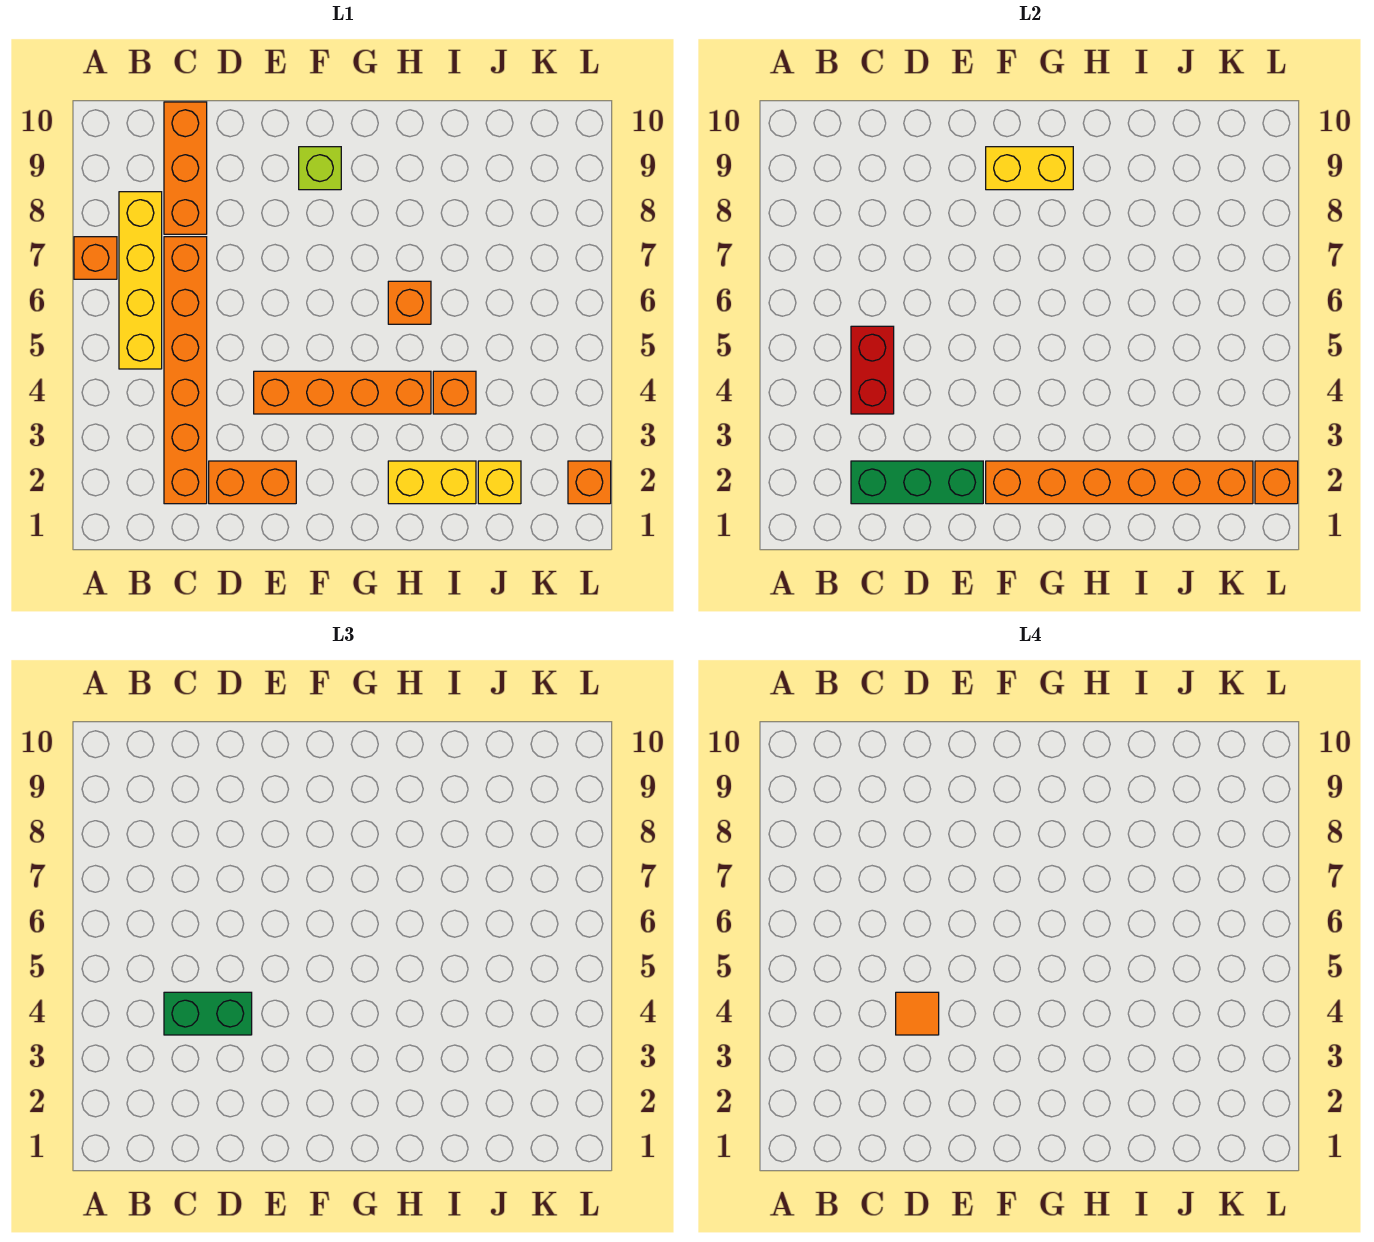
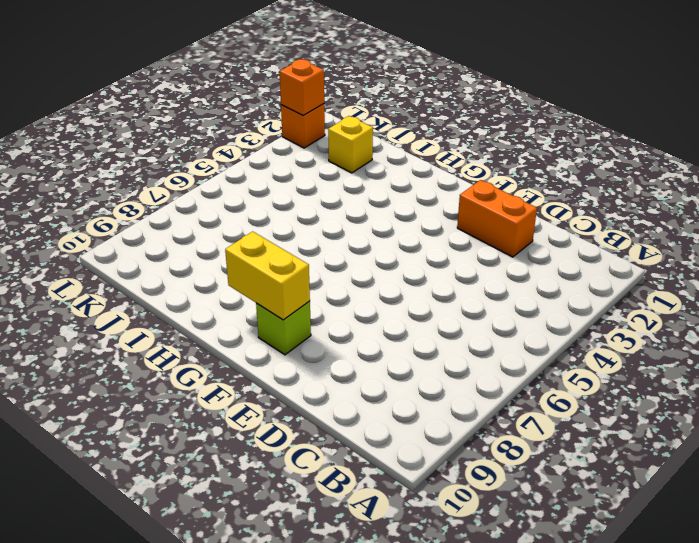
none -> orange 1x1 brick [74,237,117,279]
none -> yellow 1x4 brick [119,192,162,369]
none -> orange 1x6 brick [164,237,207,504]

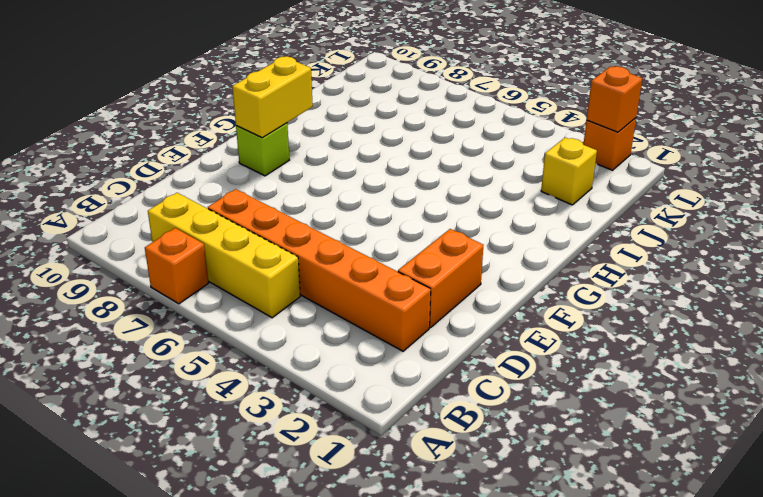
none -> orange 1x3 brick [164,102,207,234]
none -> orange 1x4 brick [254,371,431,414]
none -> yellow 1x2 brick [388,461,476,504]

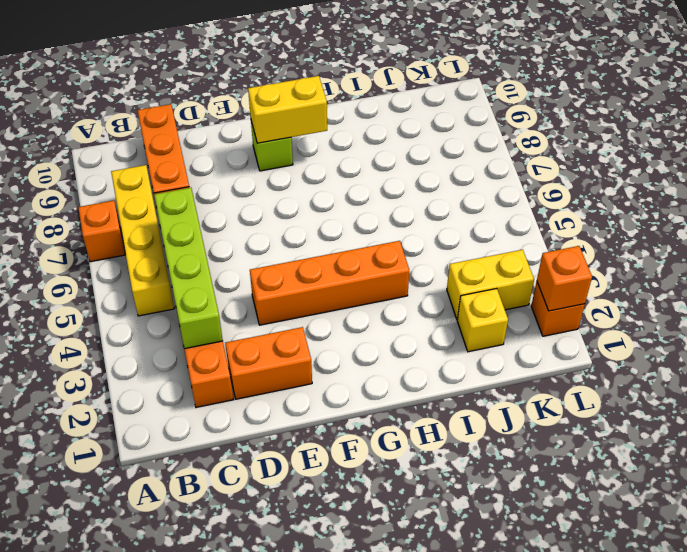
lime 1x4 brick [154,188,223,349] -> red 1x2 brick [851,326,894,414]
yellow 1x2 brick [447,250,534,319] -> yellow 1x2 brick moved to [388,461,476,504]
none -> orange 1x1 brick [388,281,431,324]
none -> orange 1x1 brick [433,371,476,414]
none -> green 1x3 brick [851,461,983,504]

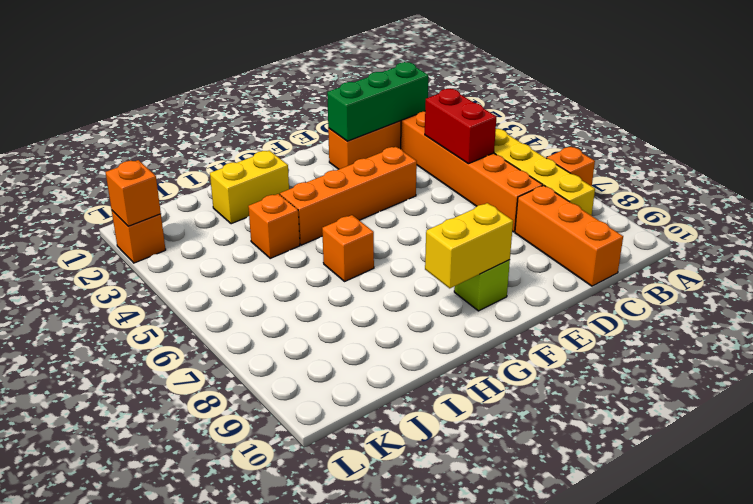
none -> yellow 1x1 brick [478,461,521,504]
none -> orange 1x6 brick [986,461,1253,504]
none -> green 1x2 brick [164,992,252,1035]

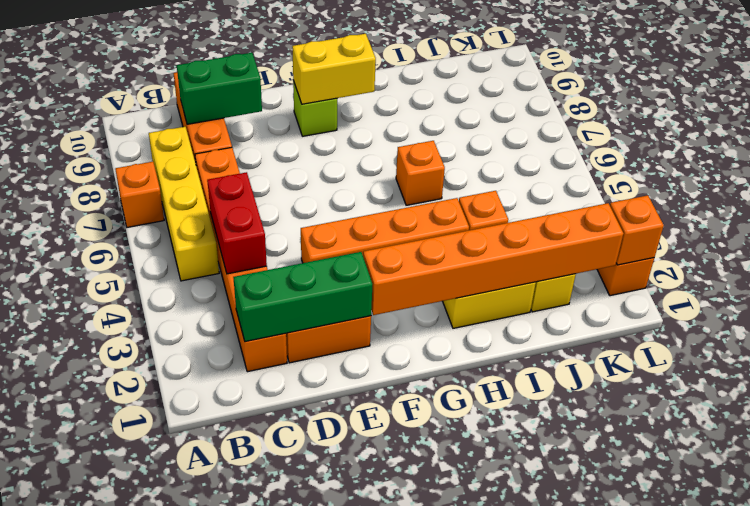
green 1x2 brick [177,53,262,124] -> green 1x2 brick moved to [164,992,252,1035]
none -> orange 1x1 tile [896,992,939,1035]

